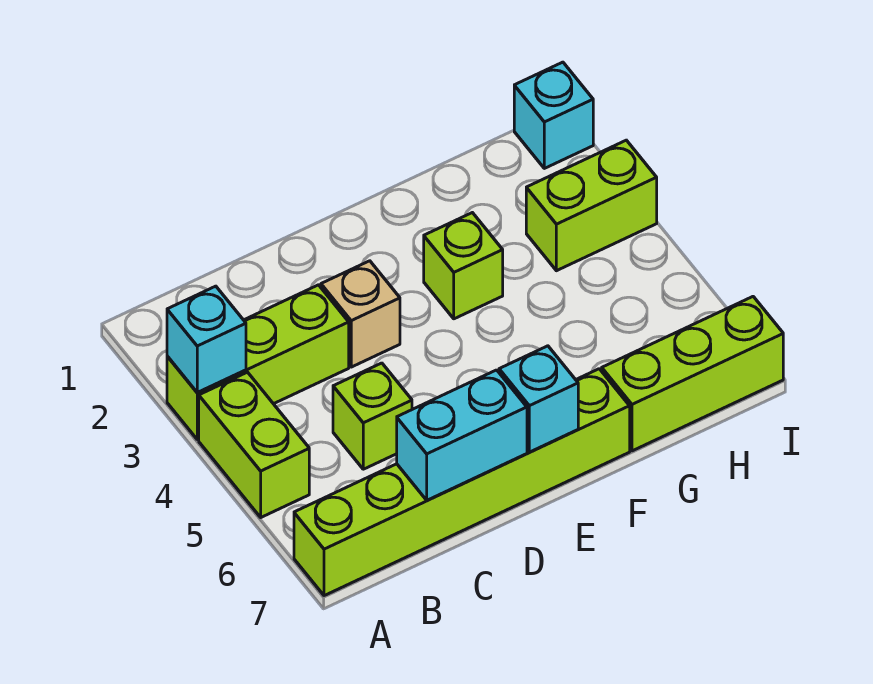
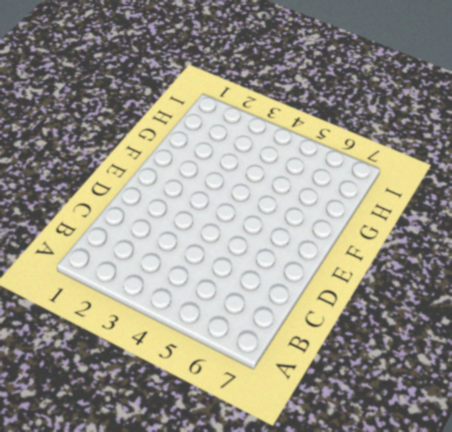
none -> lime 1x3 brick [167,285,349,439]
none -> lime 1x2 brick [199,372,309,517]
none -> lime 1x6 brick [294,369,630,596]

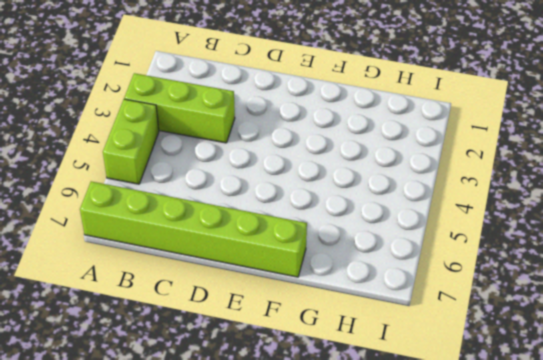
none -> lime 1x1 brick [333,363,412,469]
none -> tan 1x1 brick [321,261,400,367]
none -> lime 1x1 brick [424,213,503,319]

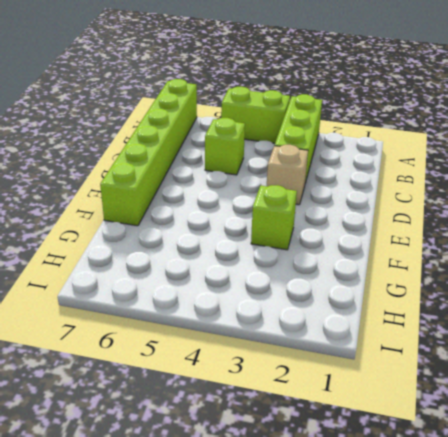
none -> lime 1x3 brick [602,297,783,451]
none -> lime 1x2 brick [526,140,657,271]
none -> cyan 1x1 brick [514,62,593,168]

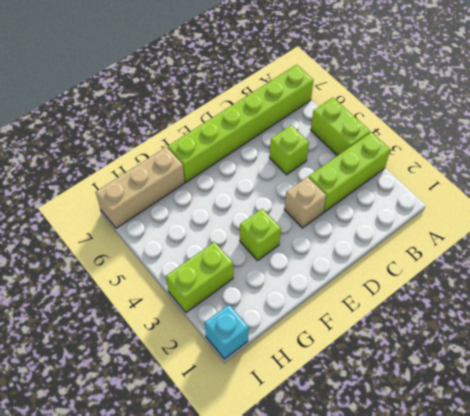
tan 1x3 brick [96,147,185,228] -> lime 1x3 brick [602,297,783,451]
none -> cyan 1x1 brick [167,286,246,392]
none -> cyan 1x2 brick [397,370,527,500]
none -> cyan 1x1 brick [499,346,578,452]

